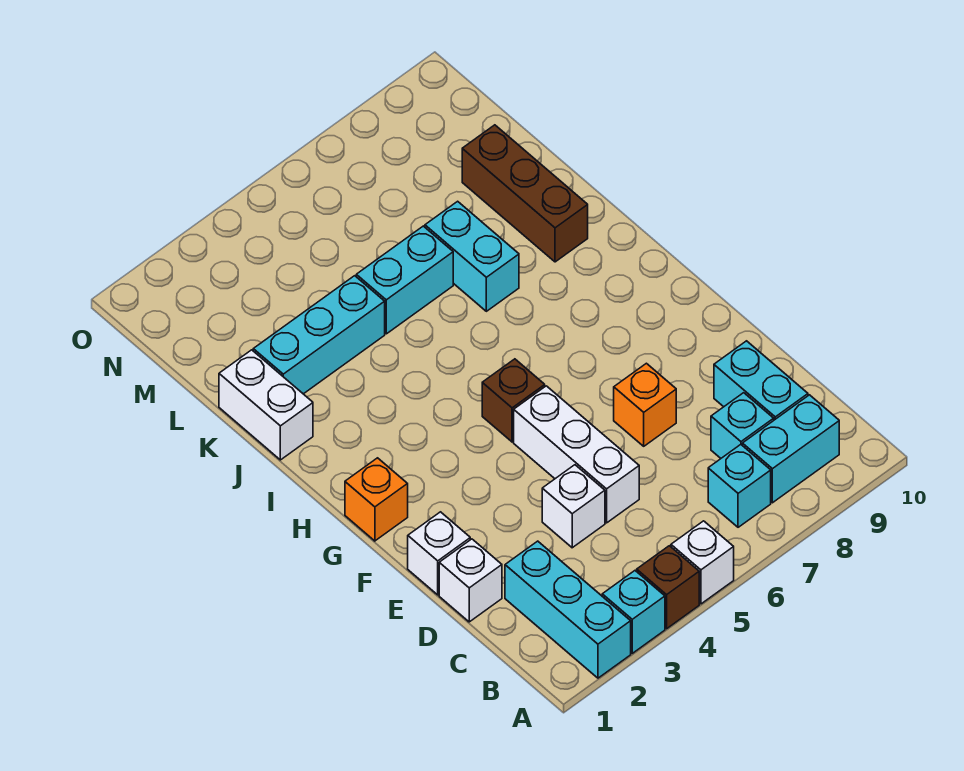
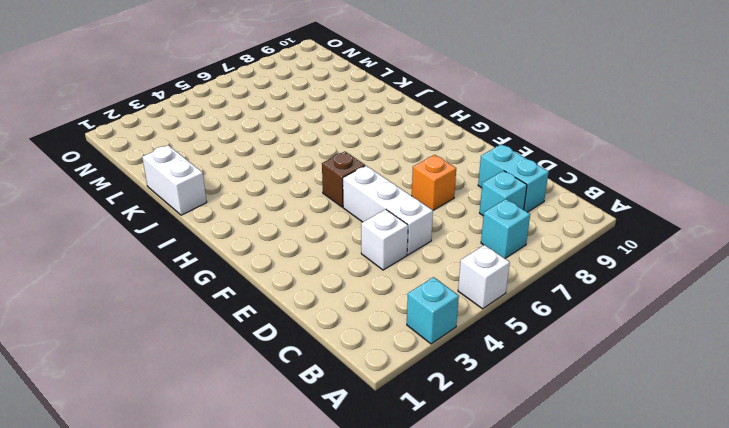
none -> cyan 1x3 brick [505,541,631,678]
none -> brown 1x1 brick [637,546,699,629]
none -> cyan 1x2 brick [743,395,839,503]

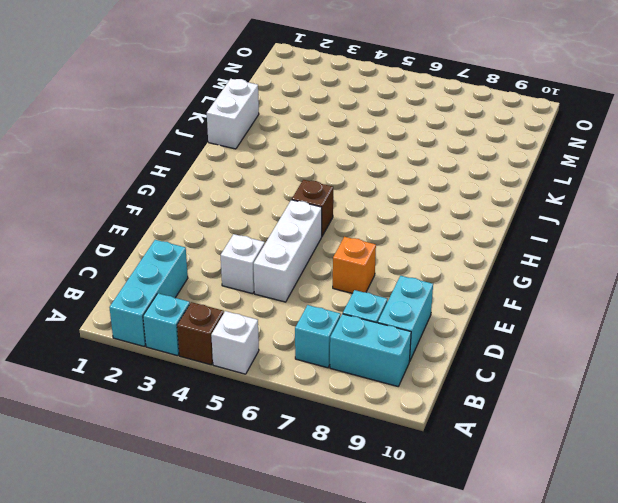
none -> white 1x1 brick [439,539,502,622]
none -> white 1x1 brick [408,512,470,595]
none -> orange 1x1 brick [345,458,408,541]

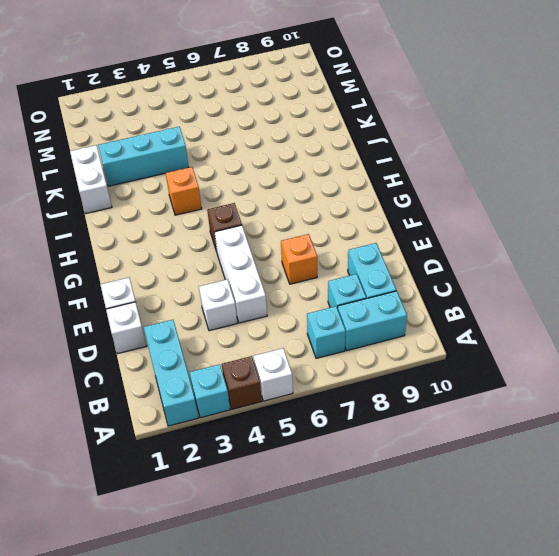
orange 1x1 brick [166,167,202,215] -> orange 1x1 brick moved to [345,458,408,541]
none -> cyan 1x2 brick [425,201,519,311]
none -> brown 1x3 brick [462,125,588,262]
none -> cyan 1x2 brick [356,226,453,334]

